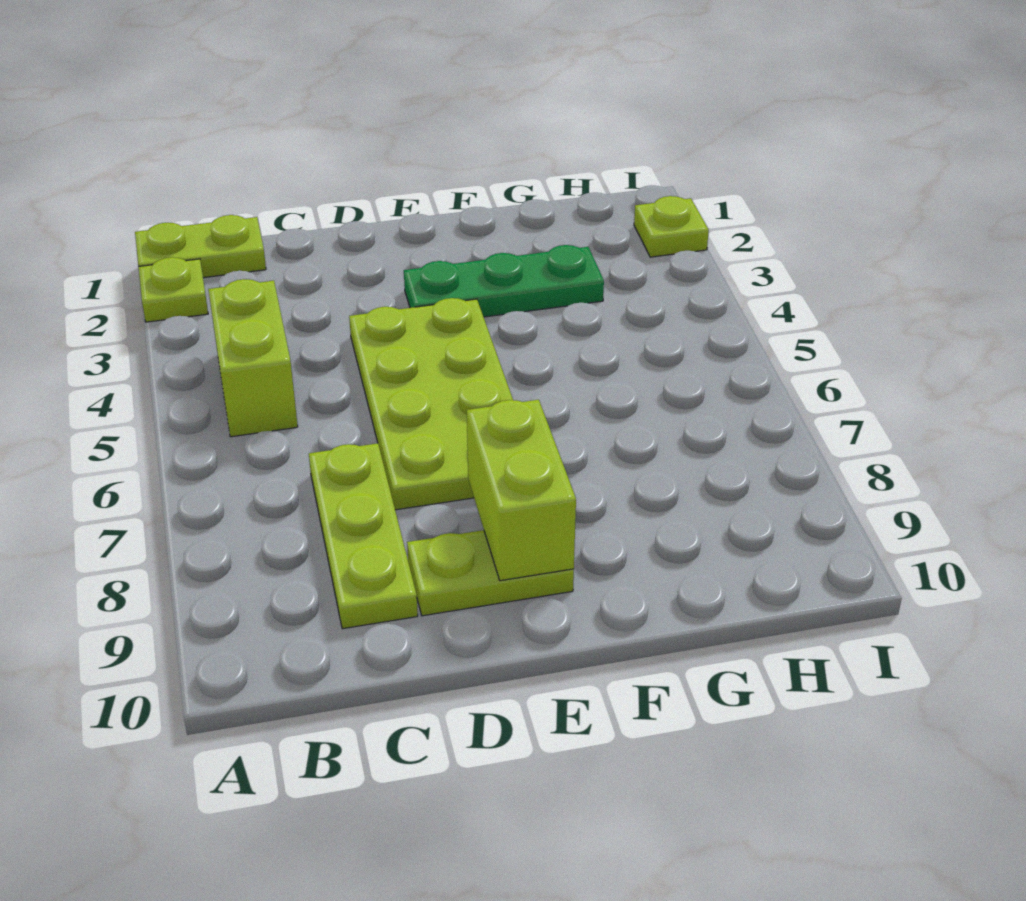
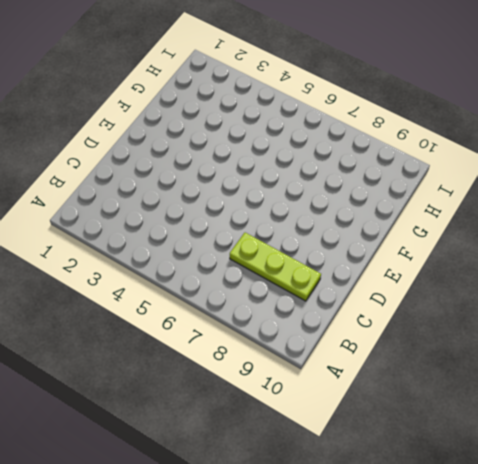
none -> lime 1x2 plate [135,215,266,278]
none -> lime 1x1 plate [138,257,208,322]

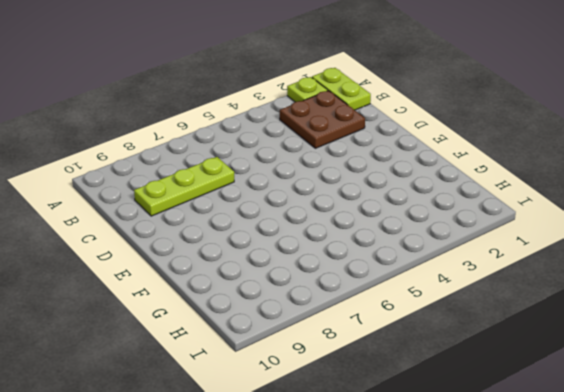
brown 2x2 plate [280,91,365,148] -> none
none -> lime 1x2 brick [208,279,298,437]
none -> lime 2x4 plate [349,298,513,510]

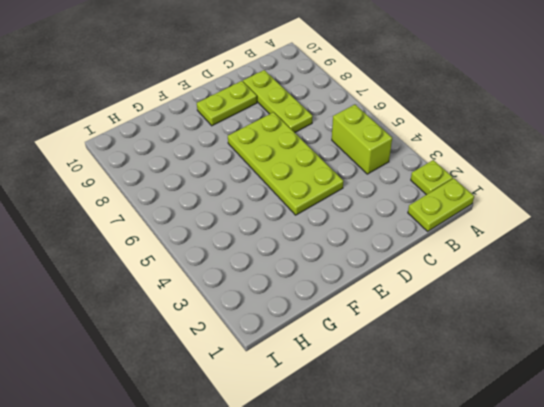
none -> green 1x3 plate [404,245,604,317]
none -> lime 1x1 plate [634,196,709,257]

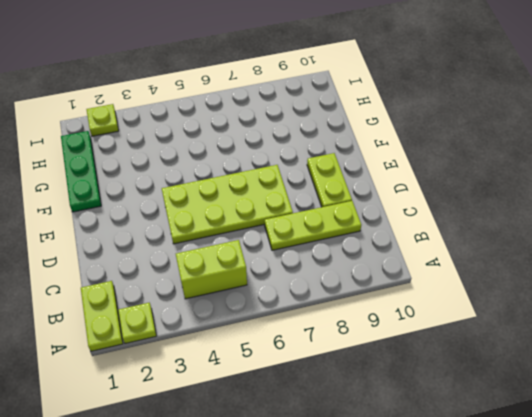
green 1x3 plate [61,131,101,212] -> green 1x3 plate moved to [404,245,604,317]
none -> lime 1x2 brick [467,400,576,581]

